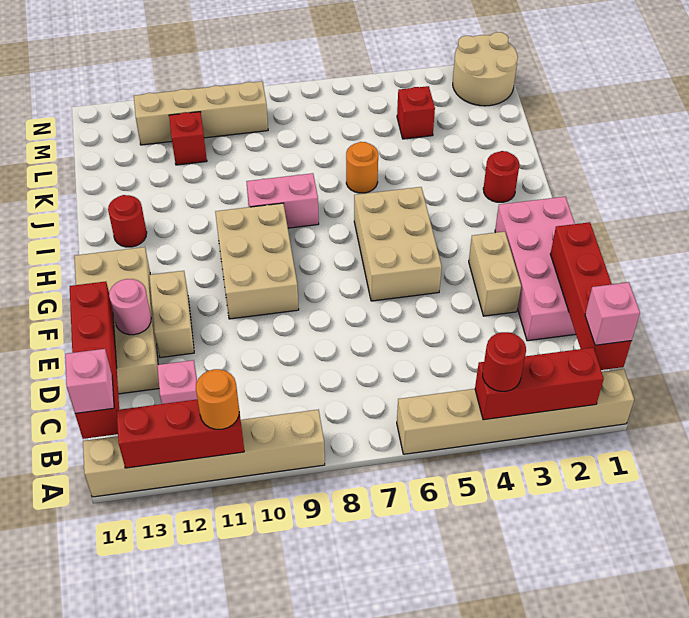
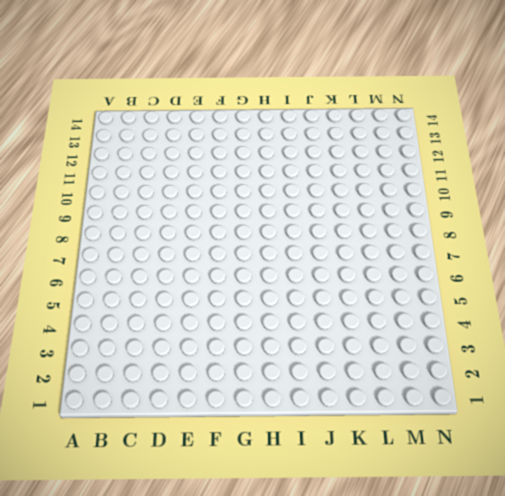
none -> tan 1x6 brick [397,369,634,454]
none -> tan 1x6 brick [83,410,325,497]
none -> pink 1x1 brick [157,360,197,404]

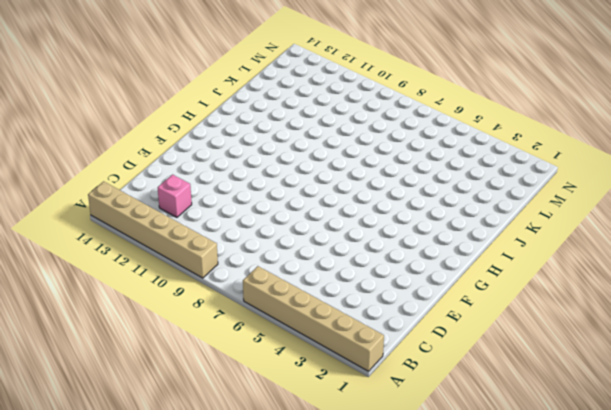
none -> pink 2x4 brick [495,197,576,341]
none -> tan 2x4 brick [74,247,159,394]
none -> tan 1x2 brick [469,231,521,316]

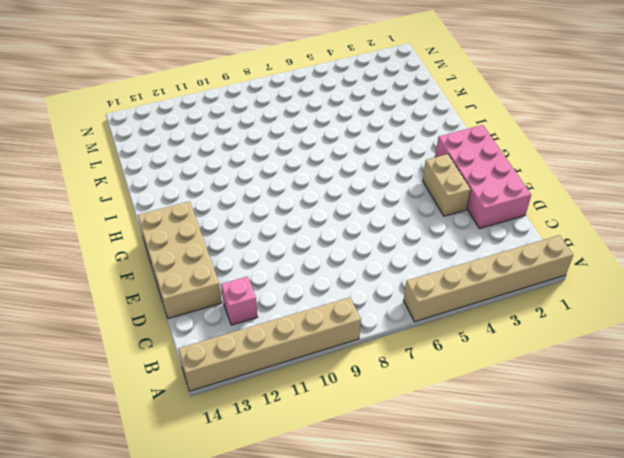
none -> tan 1x2 brick [149,271,194,358]
none -> tan 2x3 brick [354,187,442,301]
none -> tan 2x3 brick [215,203,299,319]

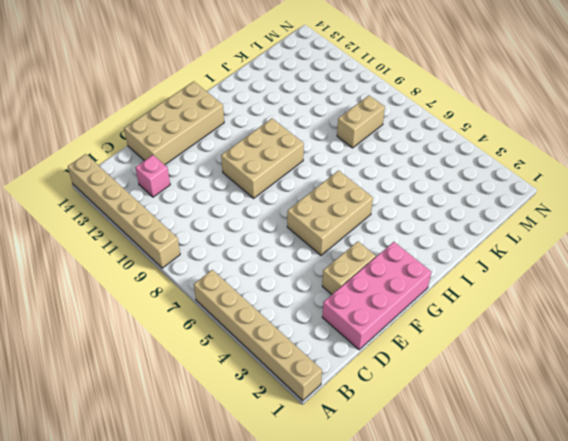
tan 1x2 brick [337,95,385,148] -> tan 1x2 brick moved to [149,271,194,358]
none -> red 1x1 round brick [483,151,519,202]
none -> pink 1x2 brick [246,173,319,228]
none -> red 1x1 round brick [108,195,147,247]

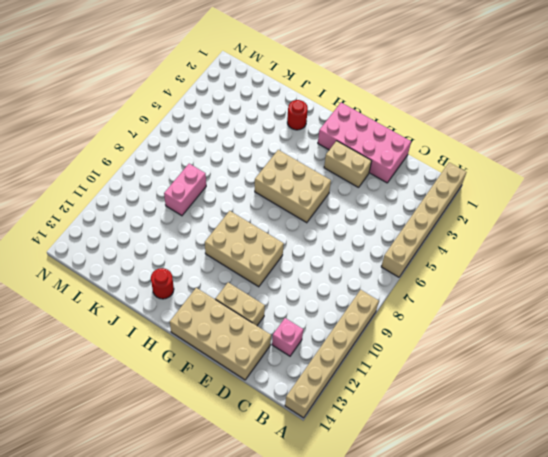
pink 1x2 brick [164,164,206,216] -> pink 1x2 brick moved to [246,173,319,228]
none -> orange 1x1 round brick [346,142,378,193]
none -> red 1x1 brick [397,86,435,139]
none -> red 1x1 brick [169,112,207,165]

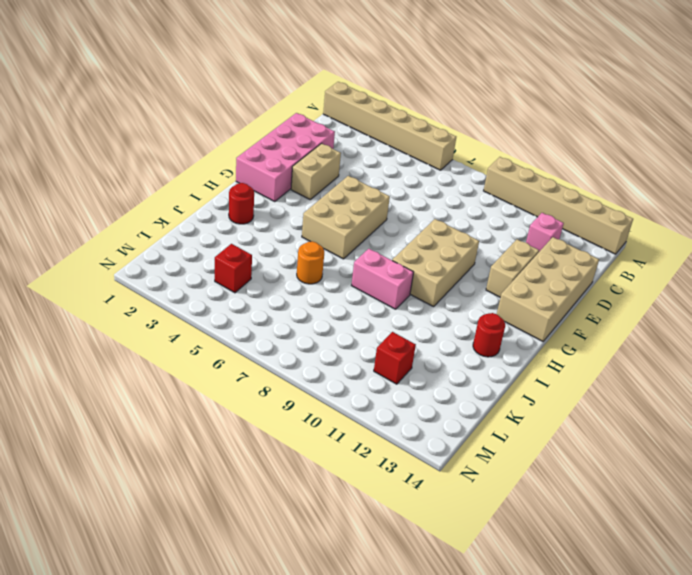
none -> tan 2x2 round brick [453,32,518,106]
none -> tan 1x4 brick [134,81,268,145]
none -> red 1x3 brick [475,348,604,420]

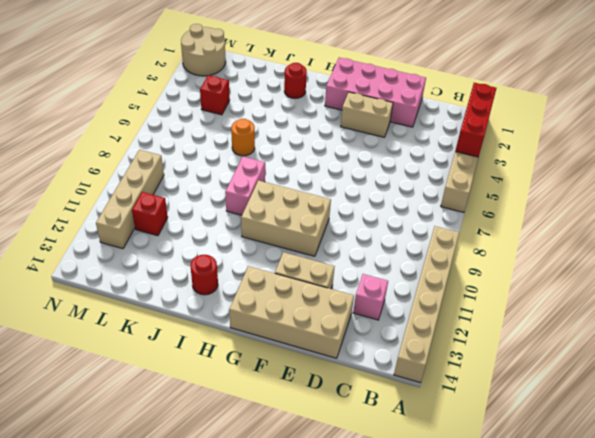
none -> tan 2x3 brick [354,187,442,301]
none -> red 1x3 brick [116,399,244,468]
none -> red 1x4 brick [550,222,631,370]

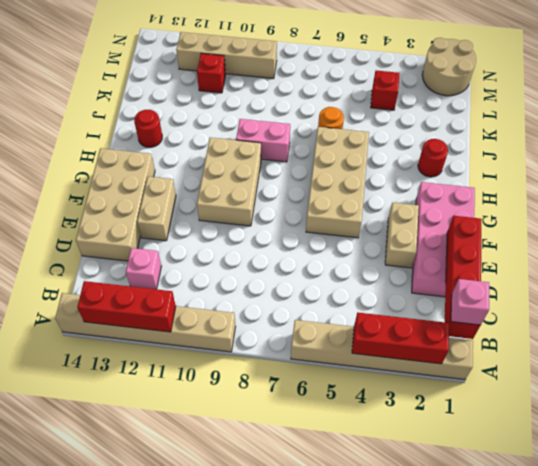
tan 2x4 brick [306,127,369,238] -> tan 2x3 brick [354,187,442,301]
none -> red 1x4 brick [70,282,119,439]
none -> pink 1x1 round brick [109,279,151,335]
none -> red 1x1 round brick [483,332,526,391]

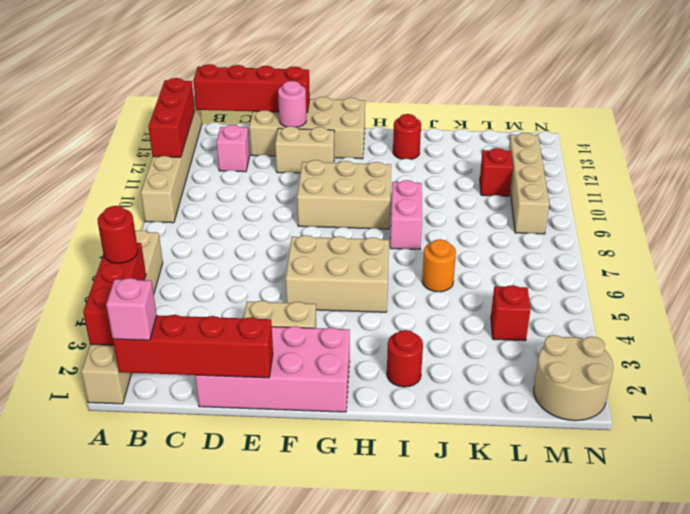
none -> orange 1x1 round brick [196,369,239,429]
none -> pink 1x1 brick [65,349,114,413]

